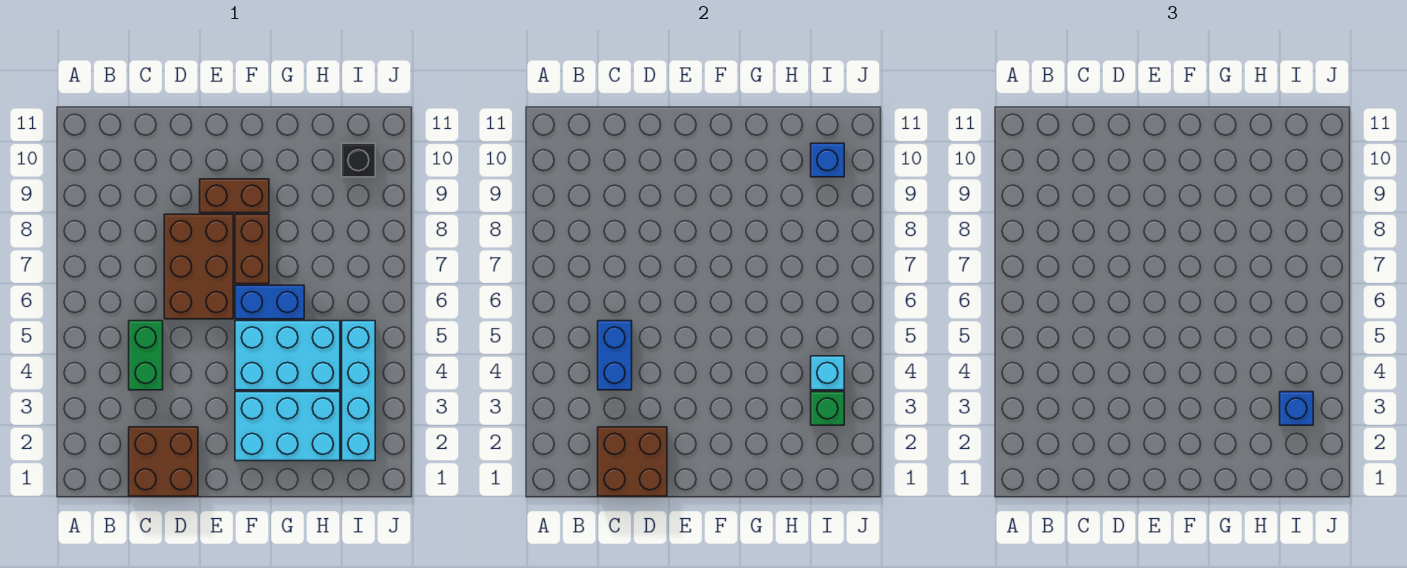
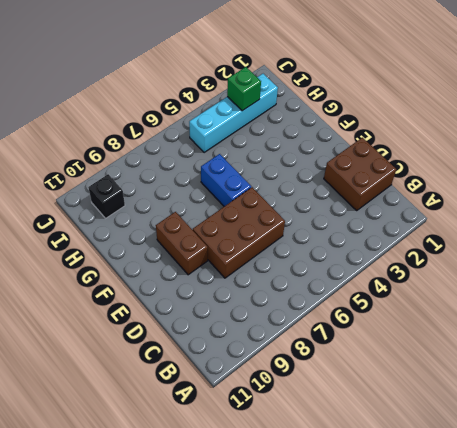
none -> green 1x2 brick [129,321,163,390]
none -> cyan 2x3 brick [235,392,340,461]
none -> cyan 2x3 brick [235,321,340,390]

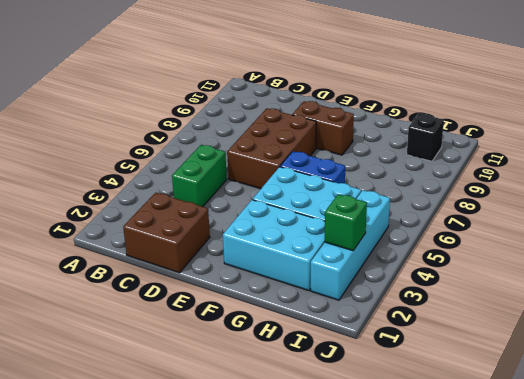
none -> brown 1x2 brick [235,214,269,284]
none -> brown 2x2 brick [598,427,667,496]
none -> blue 1x2 brick [598,321,632,390]

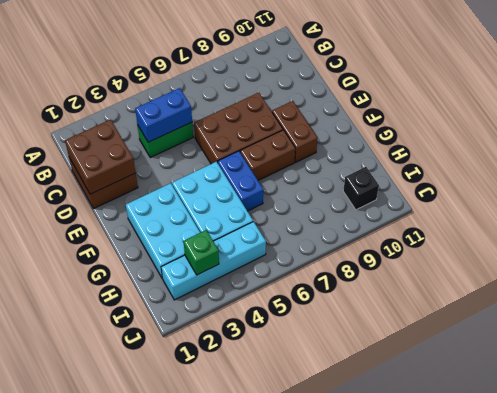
none -> cyan 1x1 brick [811,356,844,390]
none -> blue 1x1 brick [811,143,844,177]
none -> blue 1x1 brick [1280,392,1313,425]

